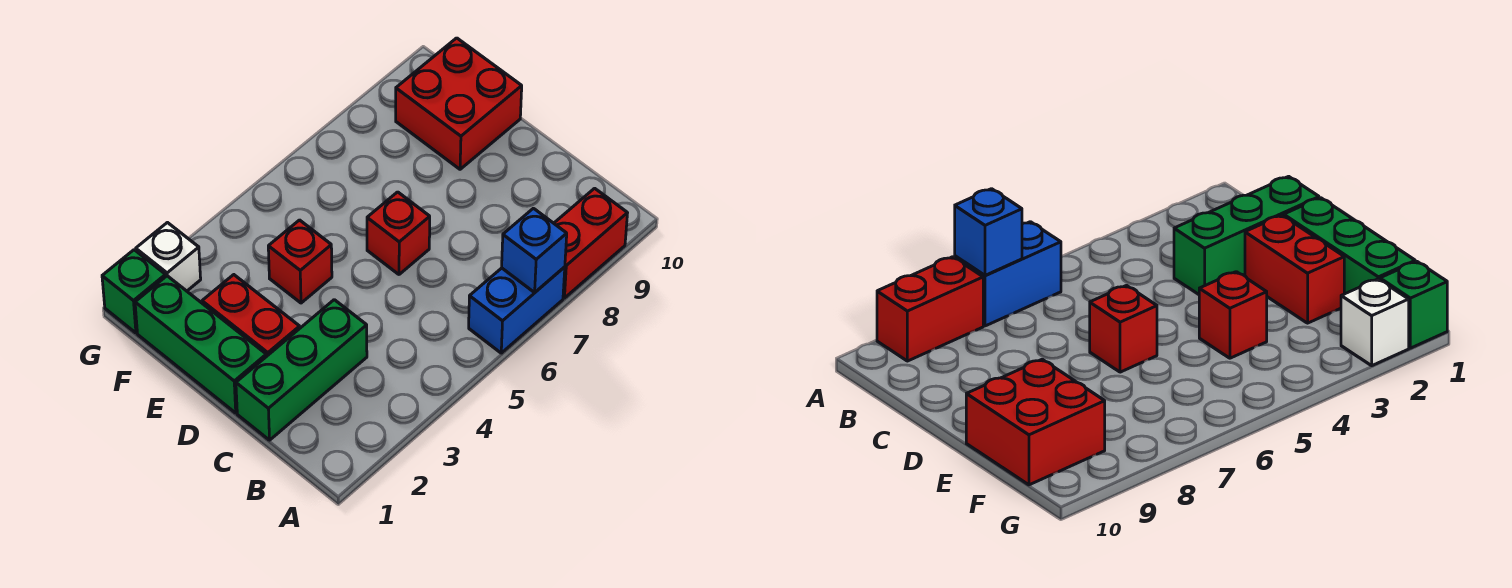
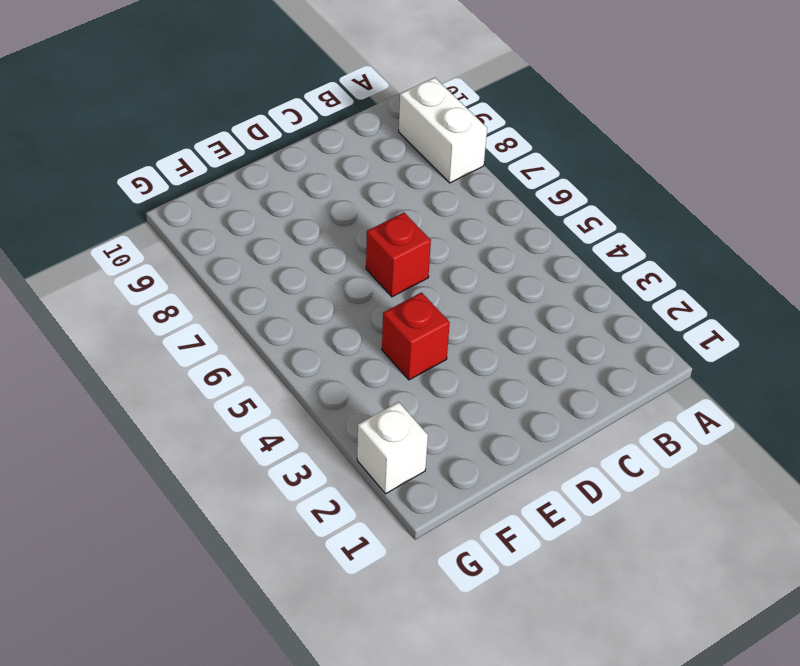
white 1x2 brick [399,78,487,183] -> red 1x2 brick [554,188,627,298]
none -> blue 1x2 brick [469,267,565,353]
none -> green 1x3 brick [236,300,367,440]

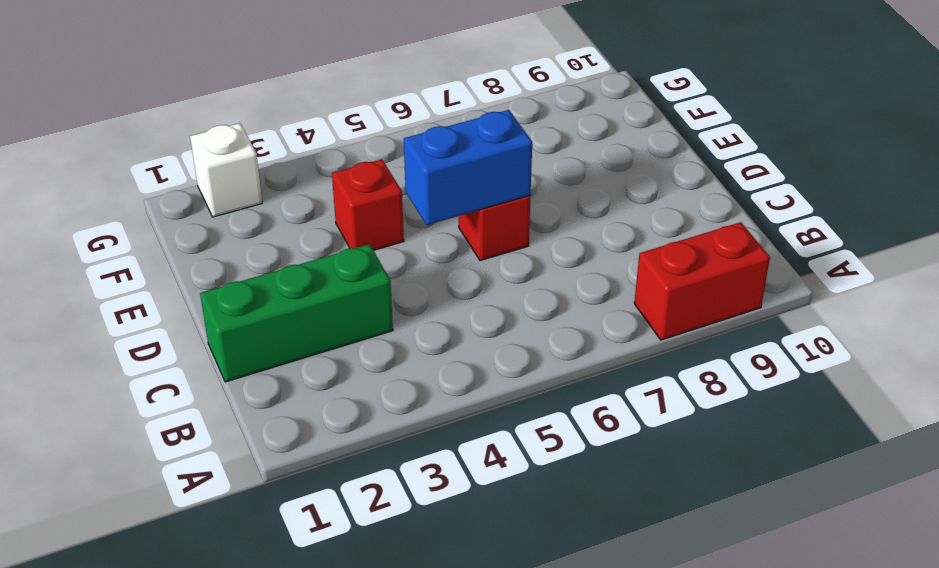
blue 1x2 brick [404,110,532,225] -> blue 1x2 brick moved to [469,267,565,353]
none -> green 1x3 brick [135,276,266,413]
none -> red 1x2 brick [202,275,300,357]

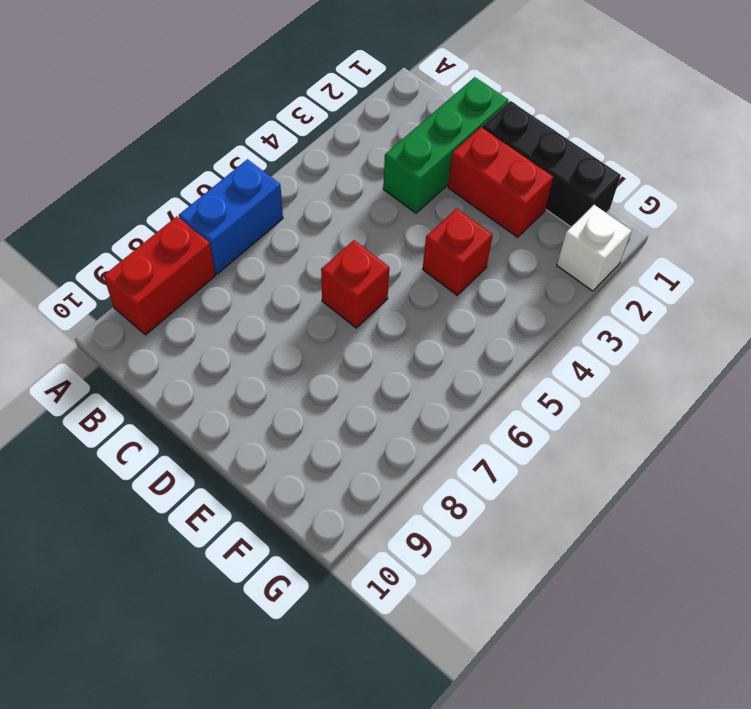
black 1x3 brick [482,101,621,227] -> green 1x3 brick [135,276,266,413]
none -> red 2x2 brick [396,38,522,169]
none -> green 1x1 brick [102,250,166,333]

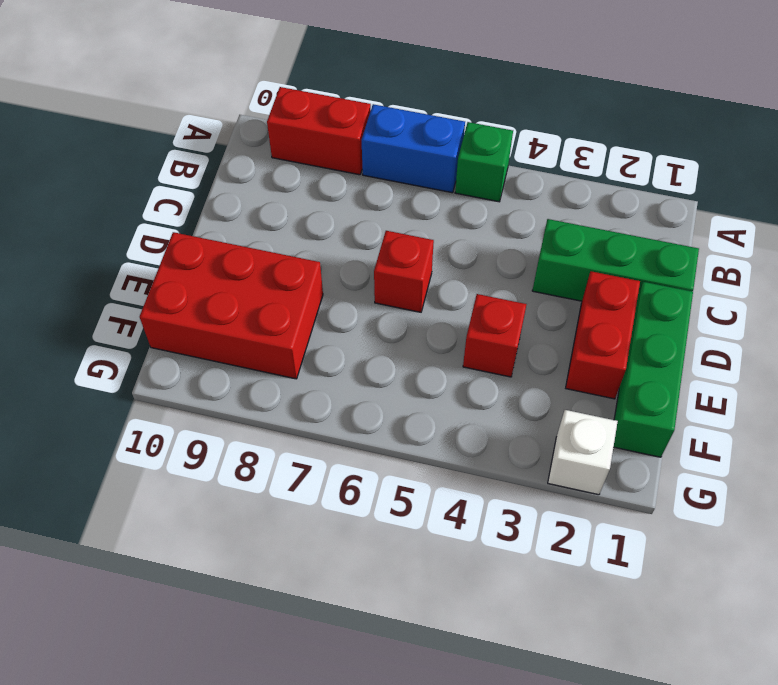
green 1x1 brick [455,122,513,202] -> green 1x1 brick moved to [102,250,166,333]
red 2x3 brick [140,232,323,379] -> red 2x2 brick [396,38,522,169]
none -> blue 1x1 brick [502,208,567,292]

